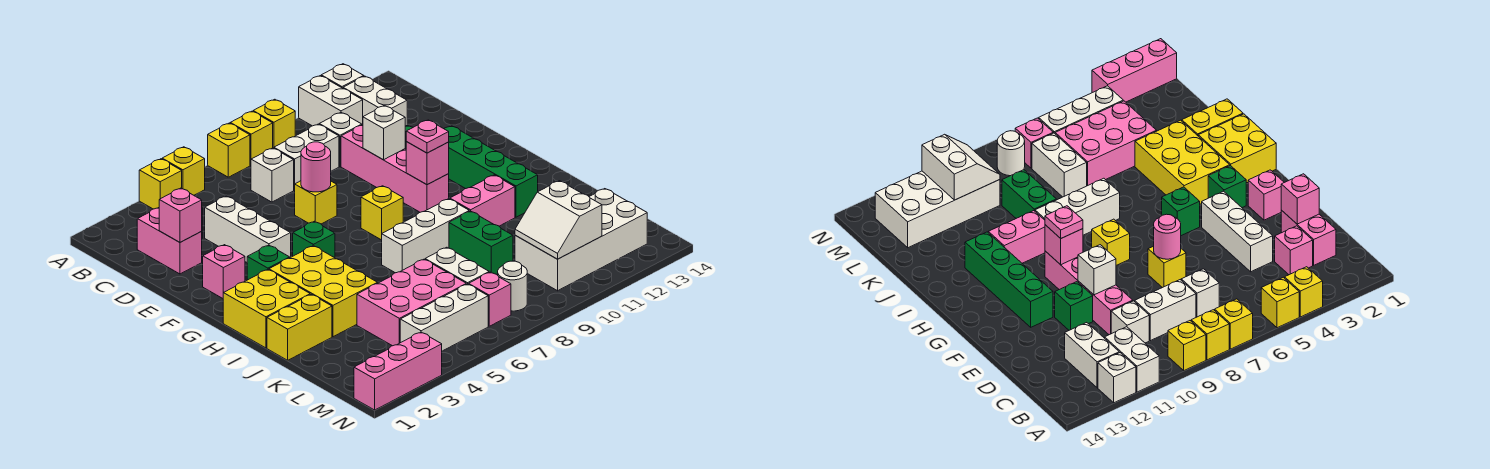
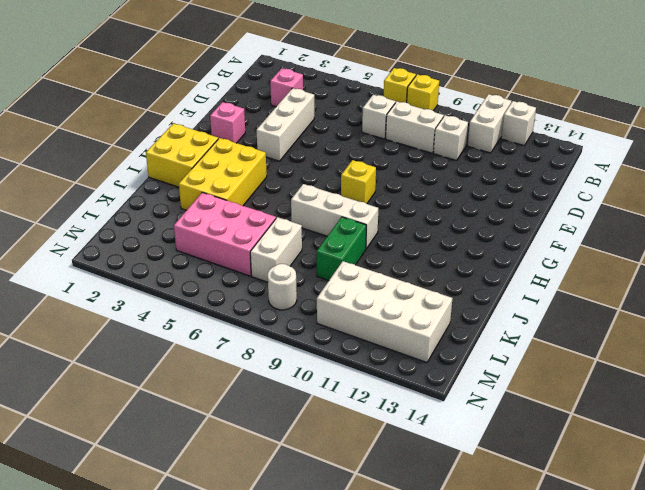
none -> yellow 1x1 brick [139,159,182,209]
none -> yellow 1x1 brick [162,147,205,195]
none -> yellow 1x1 brick [253,99,295,148]
none -> white 1x2 brick [343,76,407,126]

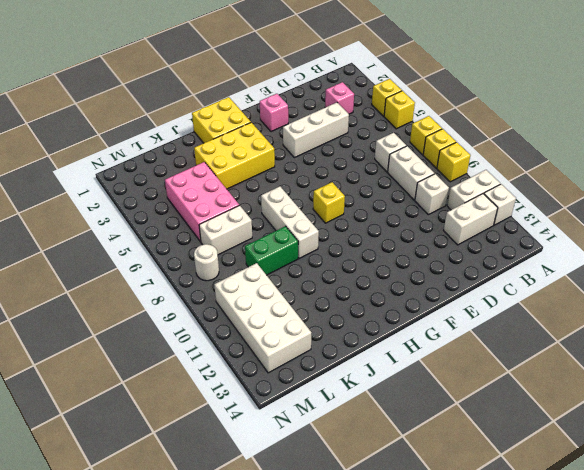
none -> pink 1x2 brick [137,208,202,274]
none -> pink 1x4 brick [341,125,449,212]
none -> yellow 1x1 brick [295,181,337,224]
none -> green 1x1 brick [1055,282,1093,330]

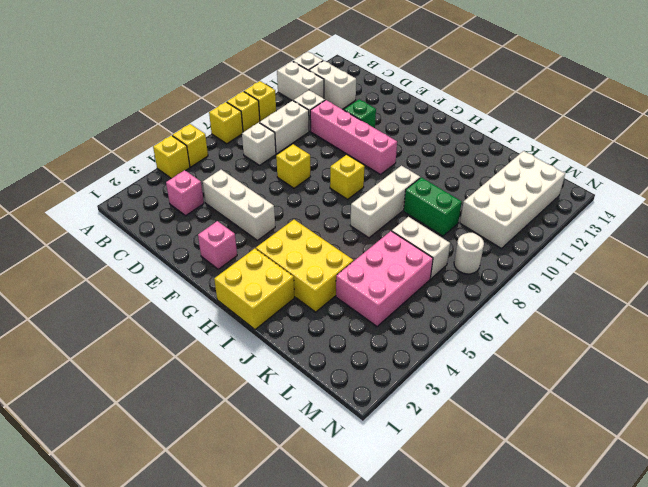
none -> pink 1x2 brick [137,208,202,274]
none -> green 1x4 brick [444,126,538,217]
none -> green 1x1 brick [247,245,290,280]
none -> green 1x1 brick [293,221,335,258]

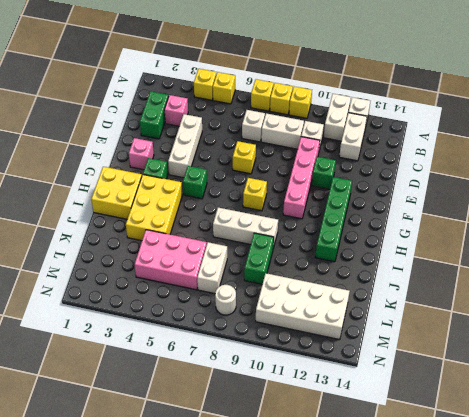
green 1x2 brick [140,91,169,139] -> pink 1x2 brick [137,208,202,274]
none -> pink 1x2 brick [450,175,515,226]
none -> yellow 1x2 brick [267,294,332,360]
none -> white 1x3 brick [400,284,488,351]
none -> pink 1x1 brick [469,272,511,326]

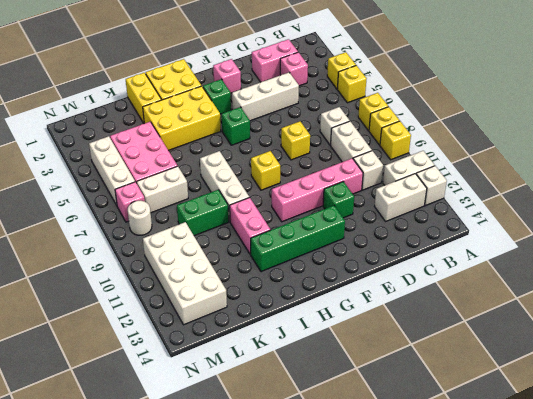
none -> pink 1x3 brick [354,332,442,410]
none -> pink 1x1 brick [159,188,202,242]
none -> pink 1x1 round brick [301,142,331,192]
none -> white 1x1 brick [363,106,405,160]

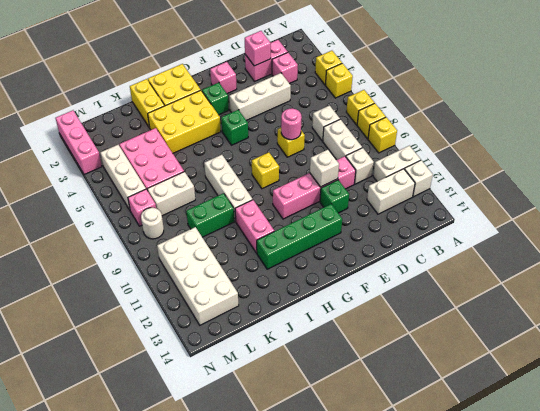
none -> pink 1x1 brick [406,142,449,185]
none -> white 2x2 slope [515,181,602,259]
none -> pink 1x1 plate [406,120,449,153]

